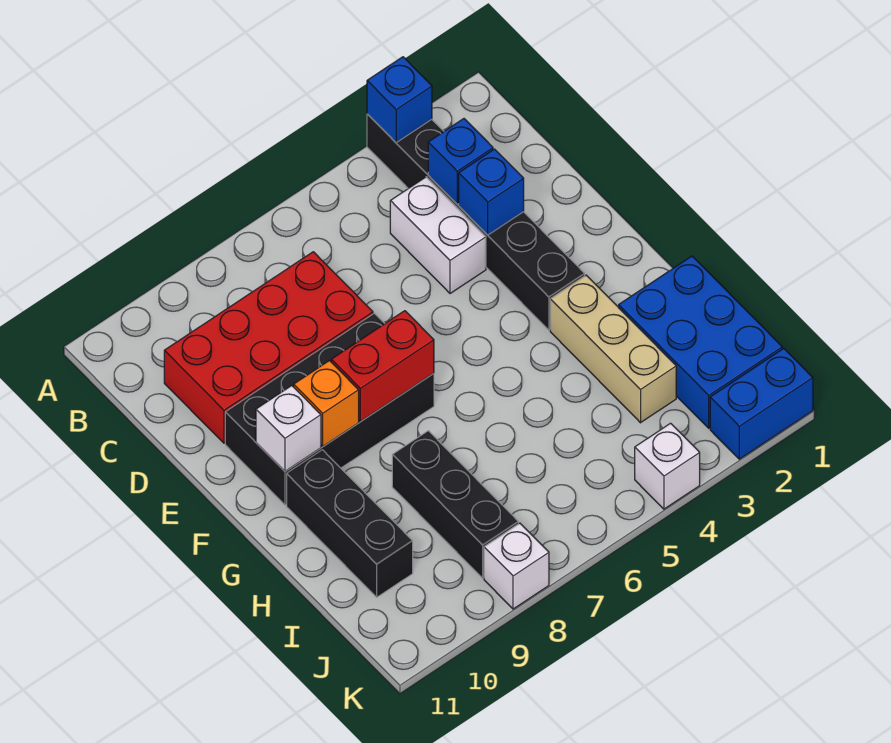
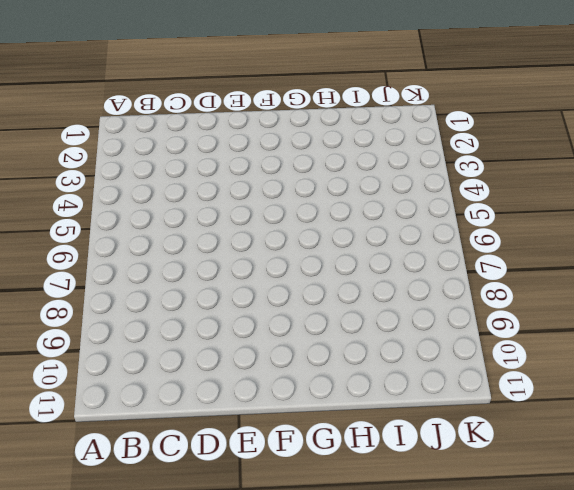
none -> black 1x6 brick [367,114,585,330]
none -> white 1x2 brick [390,177,486,294]
none -> red 2x4 brick [164,252,373,443]

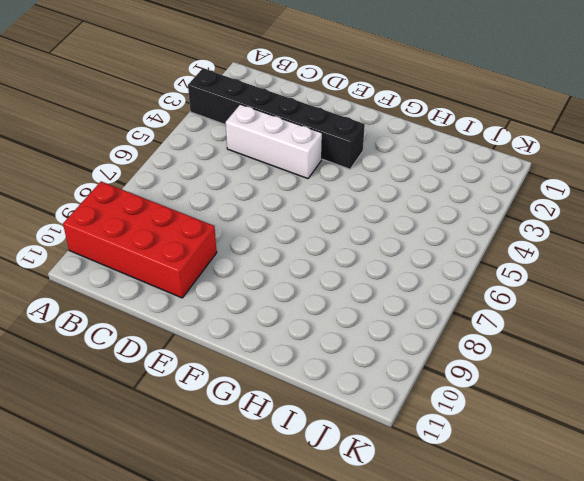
red 2x4 brick [63,182,217,298] -> red 2x4 brick turned to [164,252,373,443]
white 1x3 brick [226,104,322,179] -> white 1x2 brick [390,177,486,294]
none -> black 2x4 brick [225,313,434,505]
none -> tan 1x3 brick [550,275,676,423]
none -> black 1x3 brick [287,450,413,597]

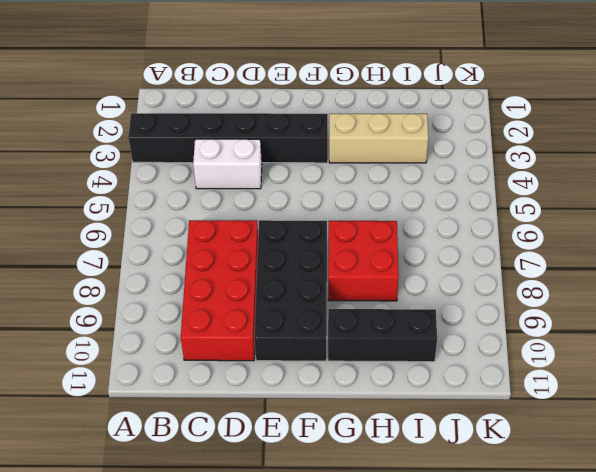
red 2x2 brick [328,221,399,301] -> black 1x3 brick [392,431,518,578]
none -> blue 2x3 brick [619,256,782,428]
none -> blue 1x2 brick [710,348,813,459]
none -> white 1x1 brick [635,423,700,509]

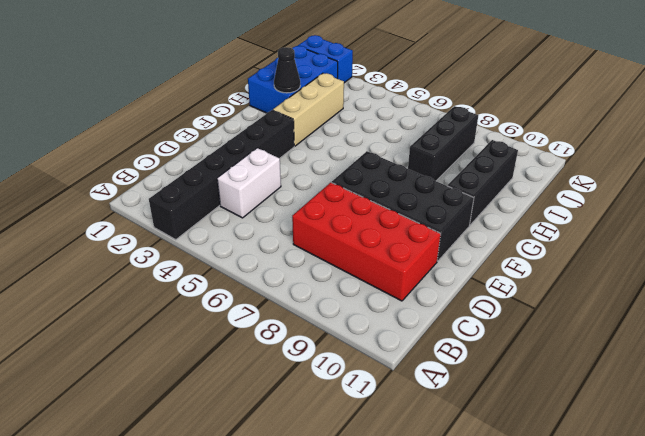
black 1x1 cone [274,47,300,93] -> none
none -> white 1x1 brick [635,423,700,509]
none -> white 1x1 brick [484,523,549,609]
none -> blue 1x1 brick [367,57,432,143]

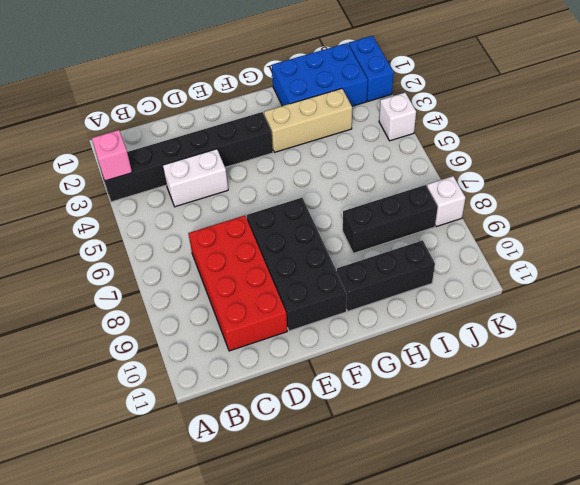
pink 1x1 brick [92,130,132,181] -> blue 1x1 brick [367,57,432,143]
none -> blue 1x1 brick [428,119,493,204]
none -> blue 1x1 brick [459,149,524,235]
none -> red 1x2 brick [331,311,434,421]

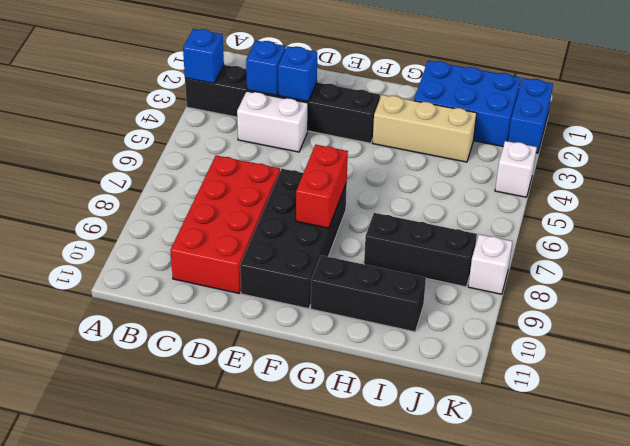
none -> orange 1x1 brick [294,361,359,446]
none -> white 1x1 brick [256,386,321,471]

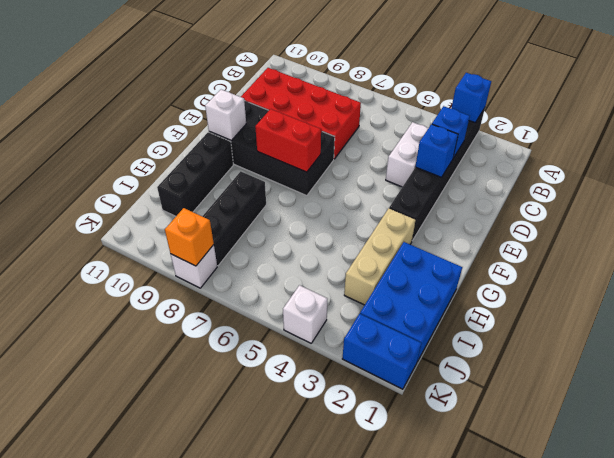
orange 1x1 brick [165,208,214,266] -> orange 1x1 brick moved to [294,361,359,446]

